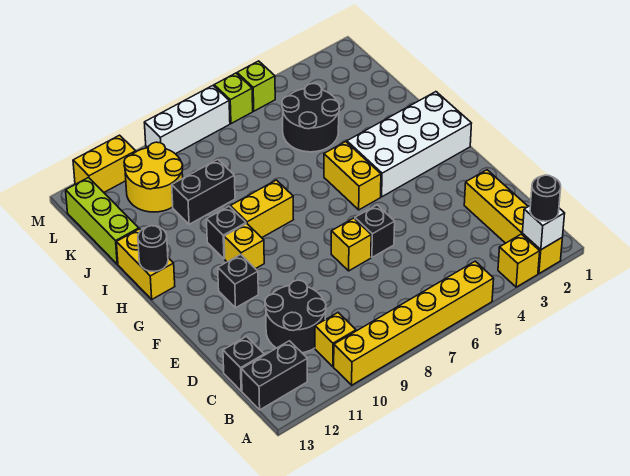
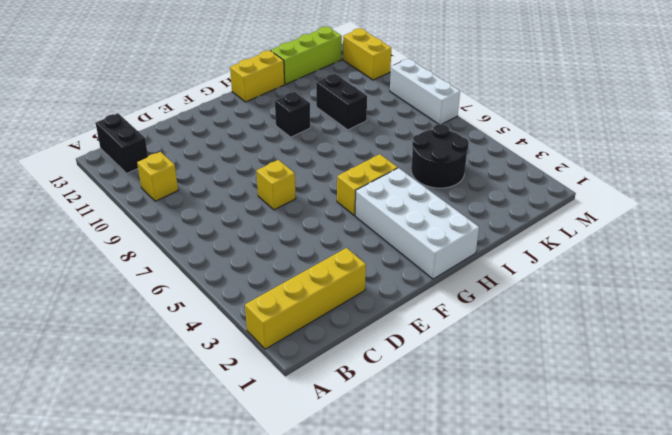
none -> yellow 1x1 brick [498,234,540,287]
none -> yellow 1x6 brick [334,261,494,385]
none -> black 2x2 round brick [265,280,326,353]

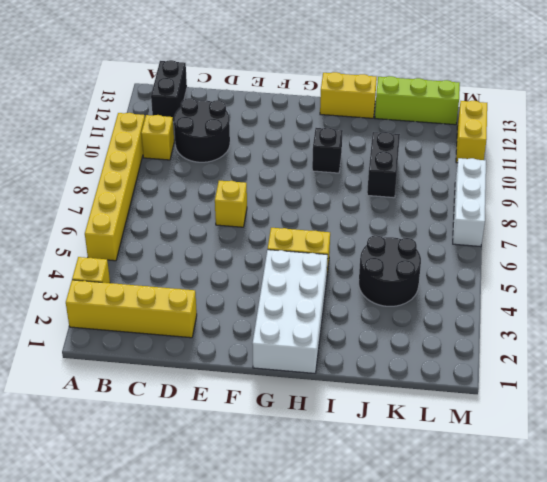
none -> black 1x1 brick [223,337,264,391]
none -> black 1x1 brick [355,205,395,257]
none -> black 1x1 brick [218,255,258,308]

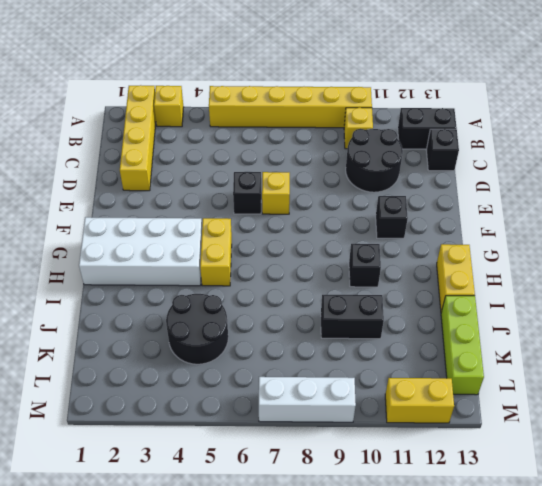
none -> yellow 1x1 brick [224,224,264,269]
none -> yellow 1x2 brick [230,180,293,238]
none -> yellow 2x2 round brick [124,142,183,212]

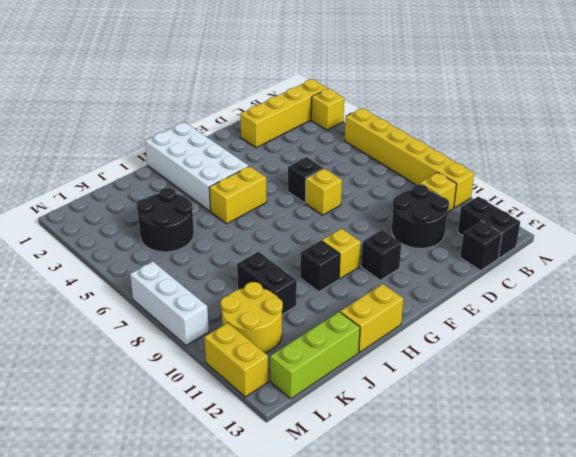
none -> yellow 1x2 brick [230,180,293,238]
none -> lime 1x1 brick [237,61,275,111]
none -> lime 1x1 brick [214,73,253,124]

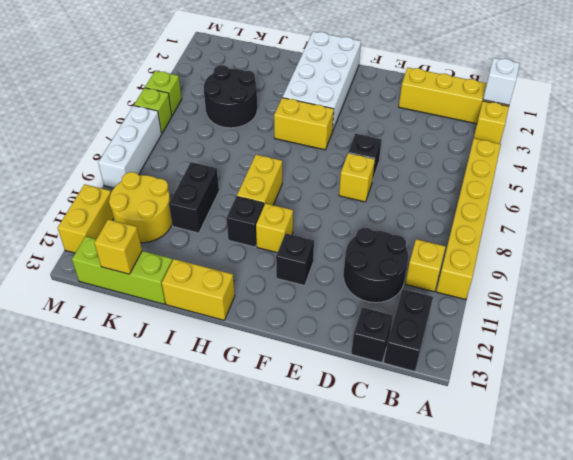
yellow 1x1 brick [94,219,142,274] -> none
none -> black 1x1 round brick [138,226,168,271]
none -> black 1x1 round brick [530,175,561,221]

